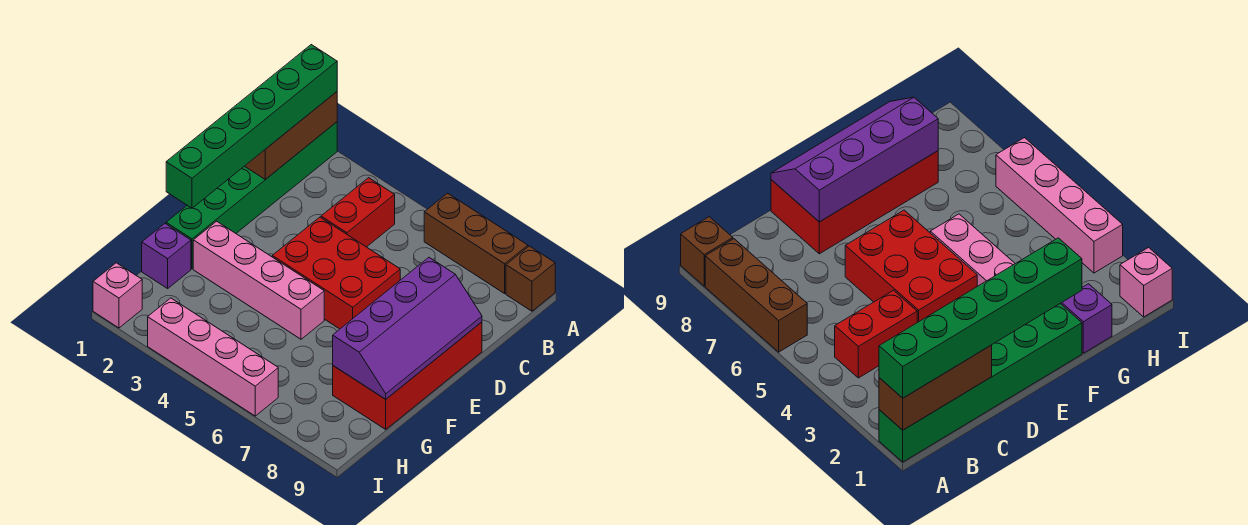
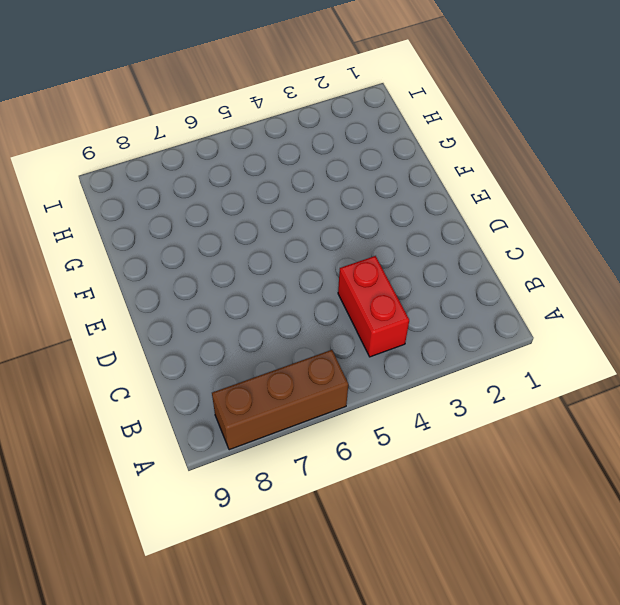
none -> green 1x6 brick [166,122,337,269]
none -> brown 1x1 brick [506,246,555,311]
none -> red 2x3 brick [272,217,400,329]

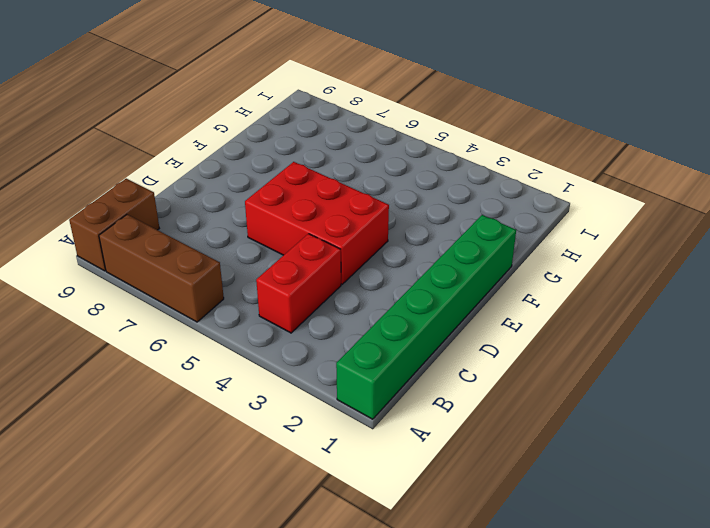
brown 1x2 brick [69,179,159,271] -> brown 1x1 brick [506,246,555,311]
none -> red 2x4 brick [333,322,482,429]
none -> pink 1x4 brick [193,221,324,339]
none -> purple 1x1 brick [142,224,191,288]

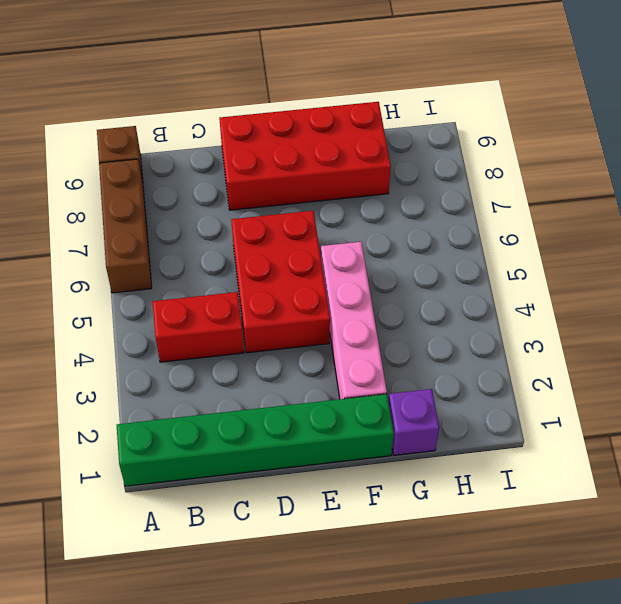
none -> pink 1x1 brick [93,263,142,328]
none -> pink 1x4 brick [148,298,278,416]
none -> brown 1x3 brick [245,92,337,179]

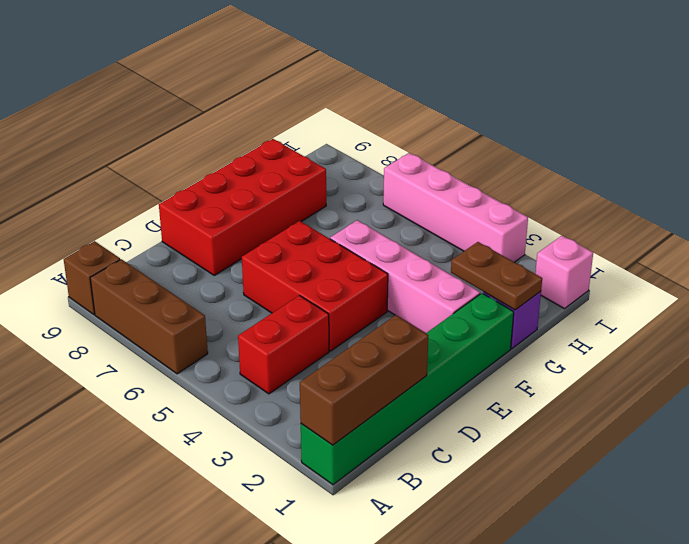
brown 1x2 plate [451,242,542,310] -> none
none -> purple 2x4 slope [333,257,482,399]
none -> green 1x6 brick [166,45,337,208]

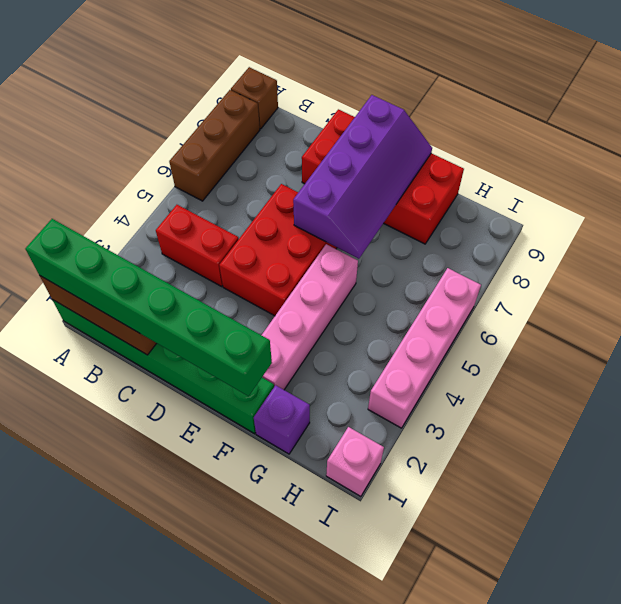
purple 2x4 slope [293,95,432,259] -> purple 2x4 slope turned to [333,257,482,399]

